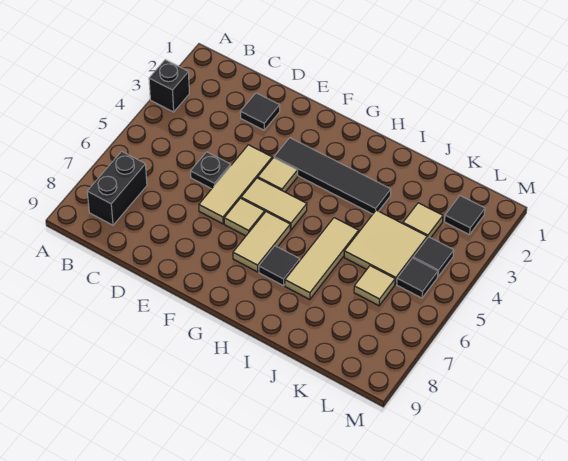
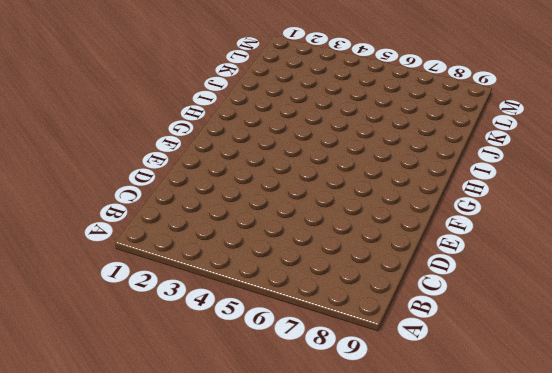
none -> black 1x1 brick [149,60,189,112]
none -> black 1x2 brick [87,151,147,225]
none -> black 1x1 tile [240,93,280,130]

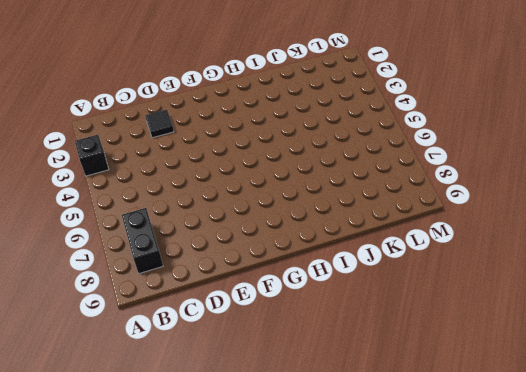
none -> black 1x1 plate [191,152,231,189]
none -> tan 1x3 tile [199,145,272,224]
none -> black 1x4 tile [274,138,391,214]

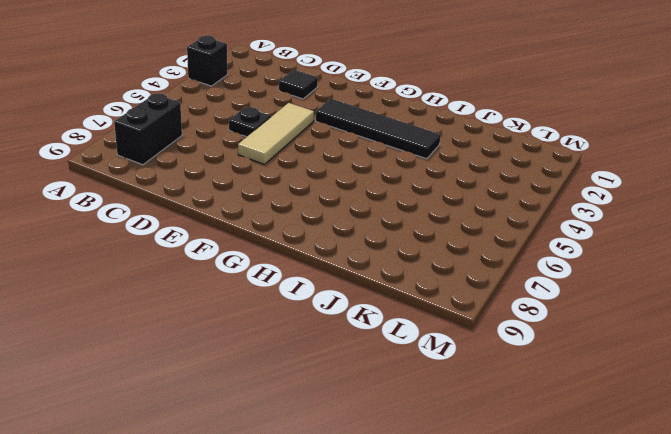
none -> tan 1x1 tile [258,158,298,192]
none -> tan 1x2 tile [241,178,307,230]
none -> tan 1x1 tile [224,198,265,236]

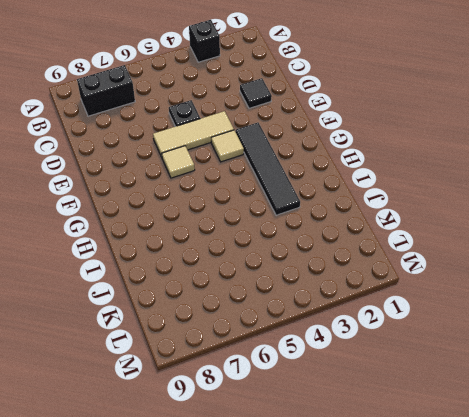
none -> tan 1x2 tile [241,178,307,230]
none -> tan 1x2 tile [233,212,290,272]
none -> black 1x1 tile [259,246,300,286]

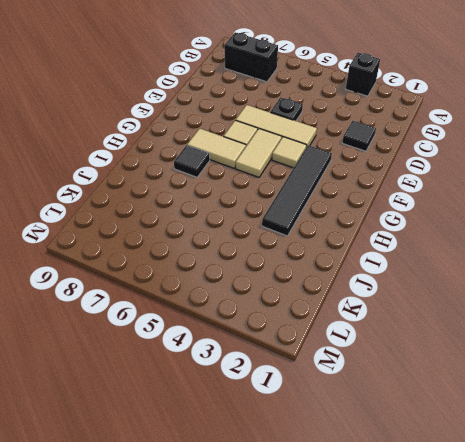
none -> tan 1x3 tile [285,218,359,300]
none -> tan 2x2 tile [344,210,427,284]
none -> tan 1x1 tile [403,203,443,238]

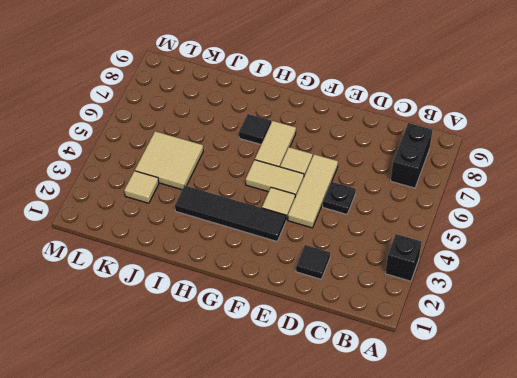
none -> tan 1x3 tile [285,218,359,300]
none -> tan 1x1 tile [354,266,395,306]
none -> black 1x1 tile [445,196,485,235]

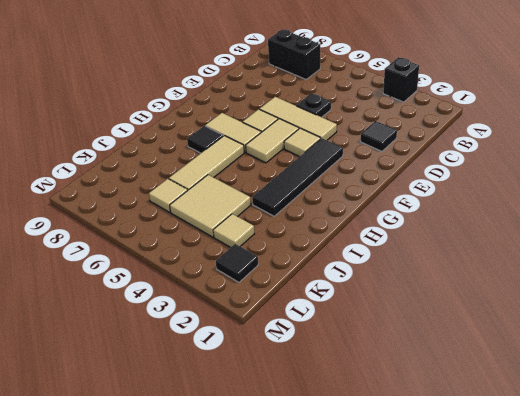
tan 1x3 tile [169,136,244,190] -> tan 1x3 tile turned to [285,218,359,300]
none -> black 1x1 tile [413,237,454,277]
none -> black 1x1 tile [397,258,438,298]

